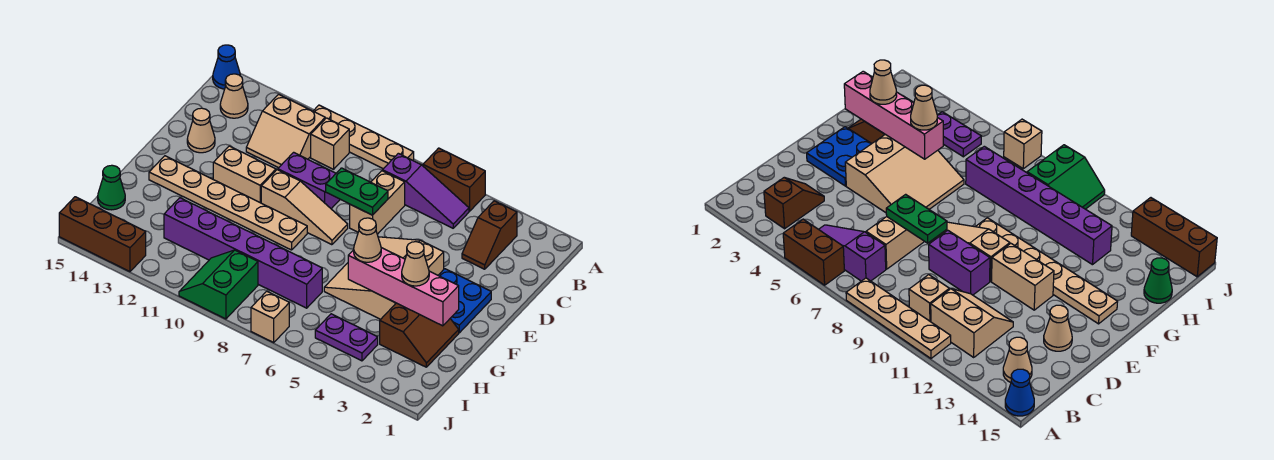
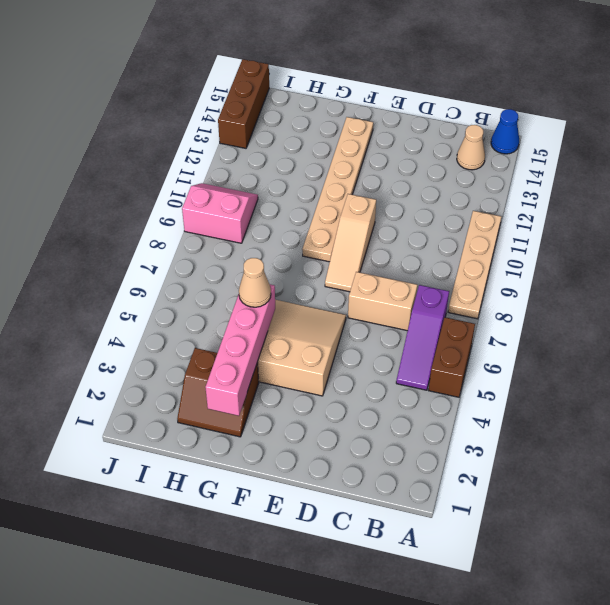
pink 2x2 slope [182,183,258,243] -> green 2x2 slope [179,250,258,319]
none -> brown 1x2 slope [462,201,517,269]
none -> tan 1x1 brick [311,118,349,169]
none -> tan 2x2 slope [246,94,325,168]

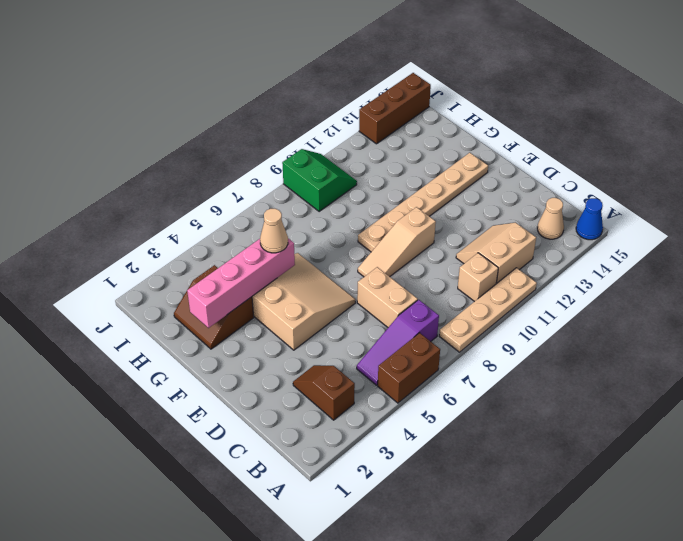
none -> purple 1x2 brick [278,152,340,209]
none -> tan 1x1 cone [187,108,215,153]
none -> blue 2x2 plate [438,269,491,333]

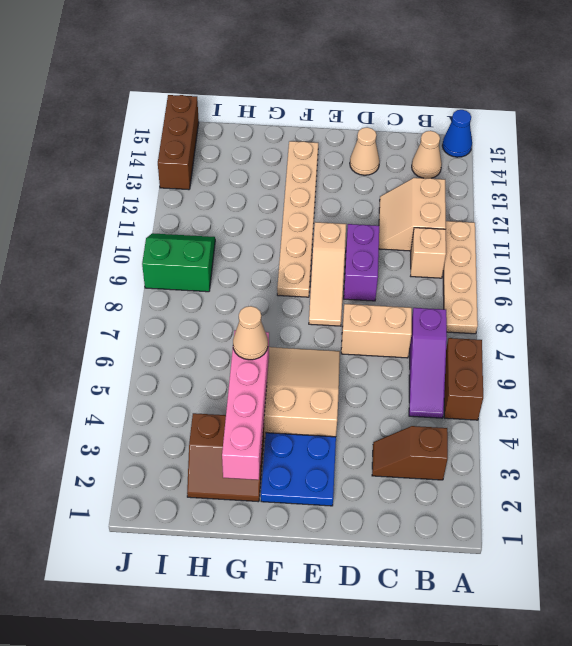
none -> tan 1x2 brick [213,146,276,203]
none -> purple 1x6 brick [164,198,322,308]
none -> green 1x1 cone [98,165,125,210]

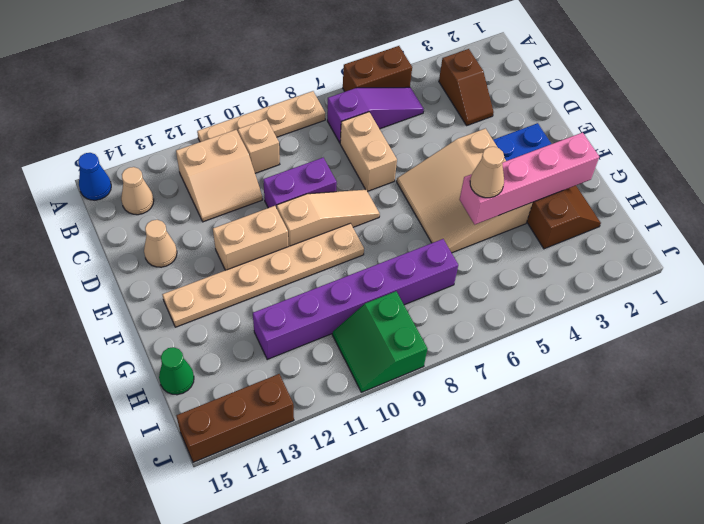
none -> purple 1x2 plate [315,314,378,361]
none -> tan 1x1 brick [251,291,289,342]
none -> green 1x2 plate [326,168,388,215]

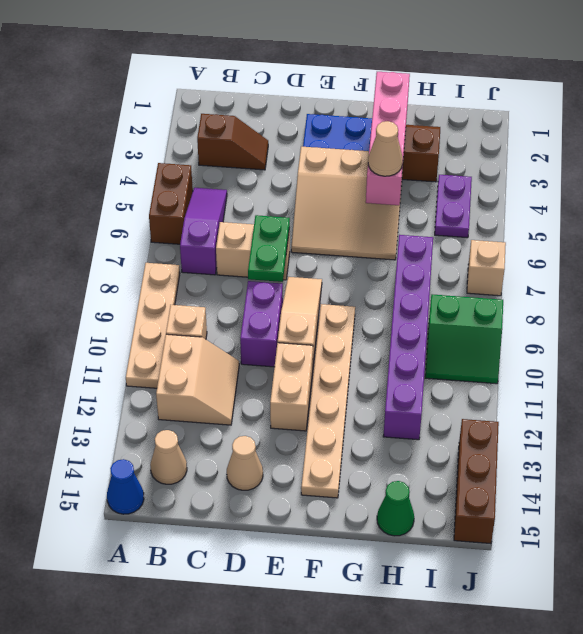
none -> tan 1x1 cone [402,242,429,286]

